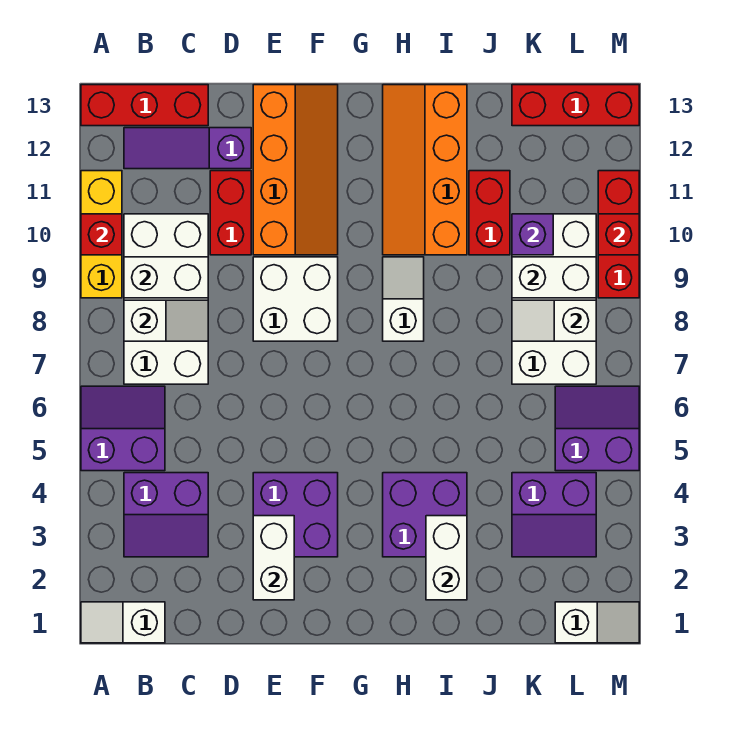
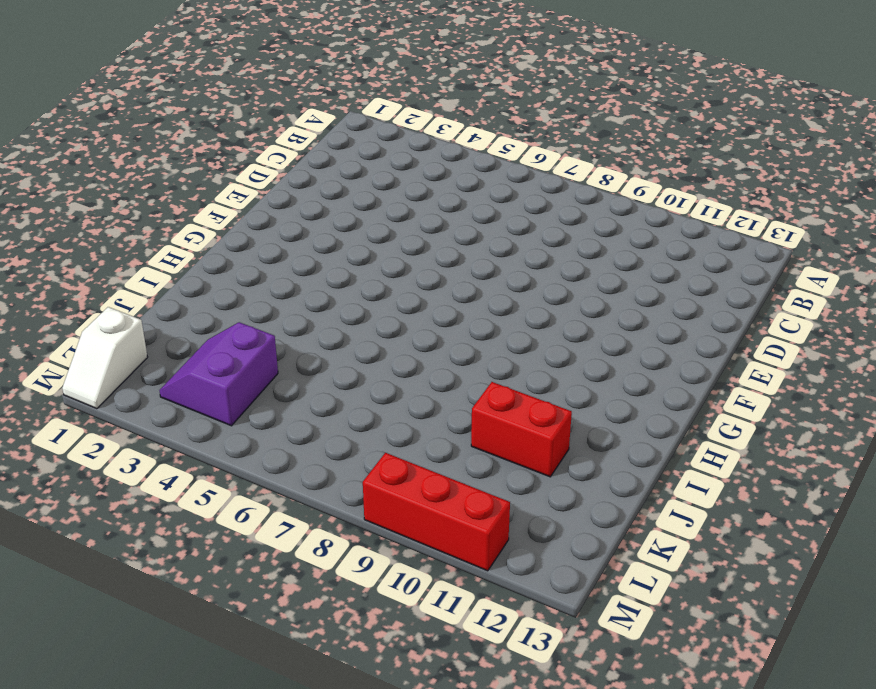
none -> white 1x2 slope [81,602,165,643]
none -> purple 2x2 slope [81,386,165,471]
none -> yellow 1x3 brick [81,171,122,298]
none -> red 1x3 brick [81,85,208,126]

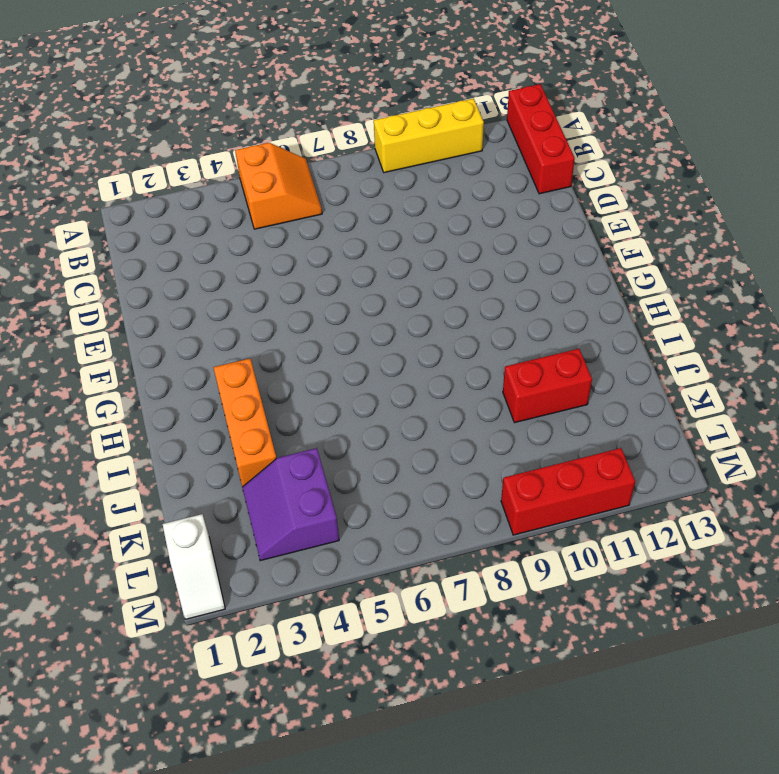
orange 2x2 slope [235,143,322,229] -> purple 2x2 slope [81,386,165,471]
orange 1x3 brick [213,359,277,487] -> purple 2x2 brick [383,473,467,557]
none -> white 1x2 slope [81,602,165,643]
none -> purple 2x2 slope [124,473,208,557]
none -> white 2x4 brick [124,214,208,384]
none -> purple 1x3 slope [124,128,251,169]

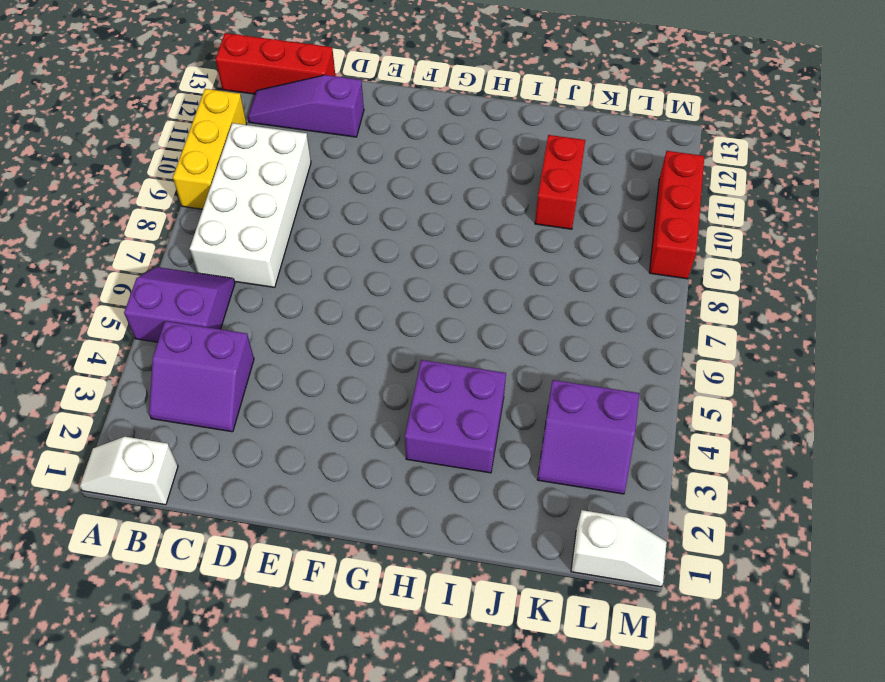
none -> red 1x2 brick [210,171,251,255]
none -> purple 2x2 brick [253,473,338,557]
none -> white 2x2 brick [253,257,338,341]
none -> orange 2x4 slope [253,85,338,255]

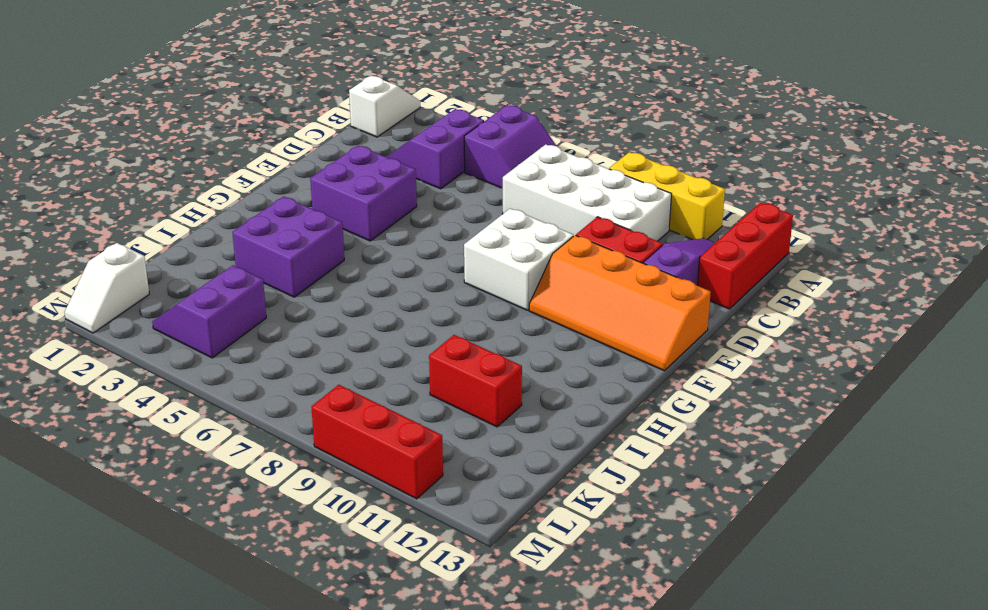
none -> white 1x2 slope [383,257,424,341]
none -> orange 2x4 slope [383,85,467,255]
none -> white 2x4 brick [512,214,596,384]
none -> red 1x3 brick [512,85,639,126]

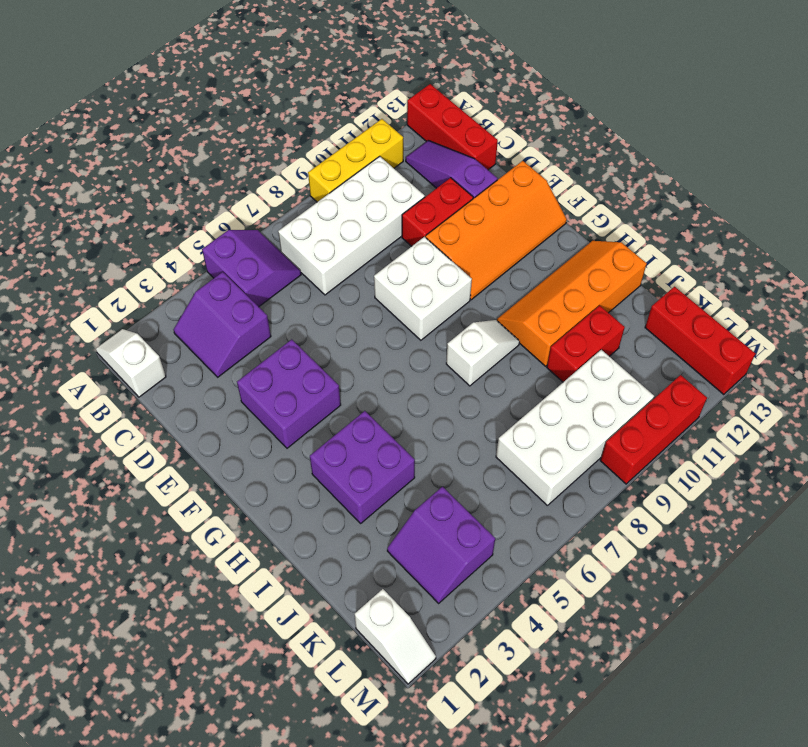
none -> purple 2x2 slope [555,386,639,471]
none -> red 1x1 brick [81,214,122,255]
none -> white 1x2 slope [124,300,208,341]
none -> white 1x2 brick [124,257,208,298]

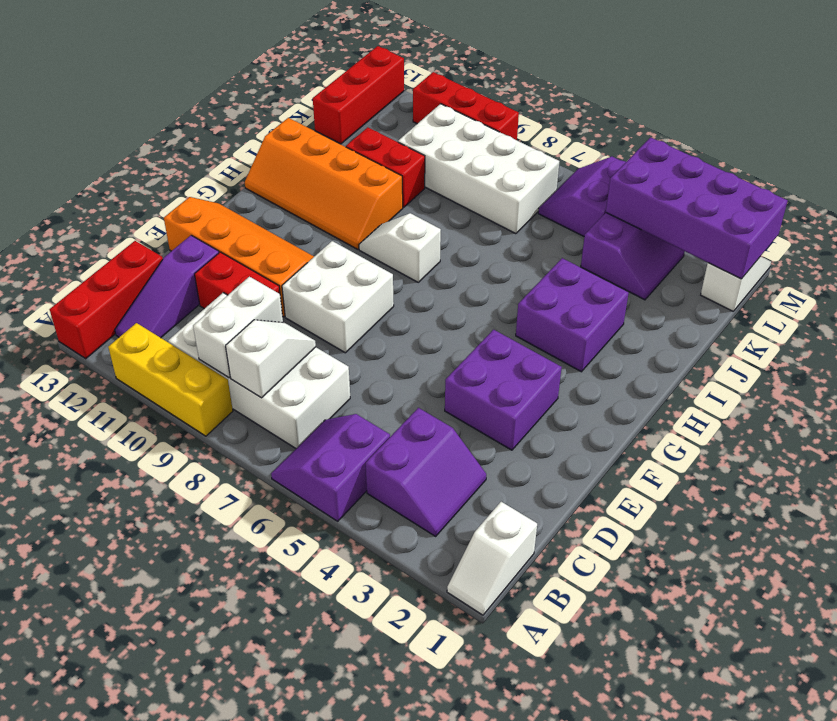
purple 2x4 brick [606,137,788,279] -> none
none -> red 1x1 brick [81,214,122,255]
none -> white 1x2 brick [253,516,294,600]
none -> white 1x2 brick [426,516,467,600]
none -> white 1x2 slope [512,300,596,341]

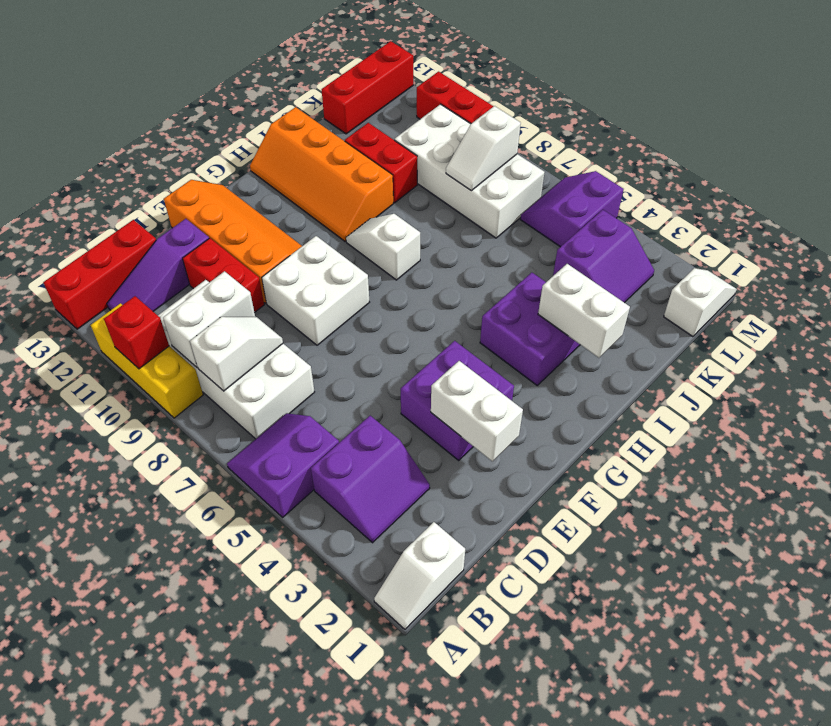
none -> white 1x2 brick [512,257,596,298]
none -> purple 1x1 brick [512,214,553,255]
none -> red 1x1 brick [598,214,639,255]

